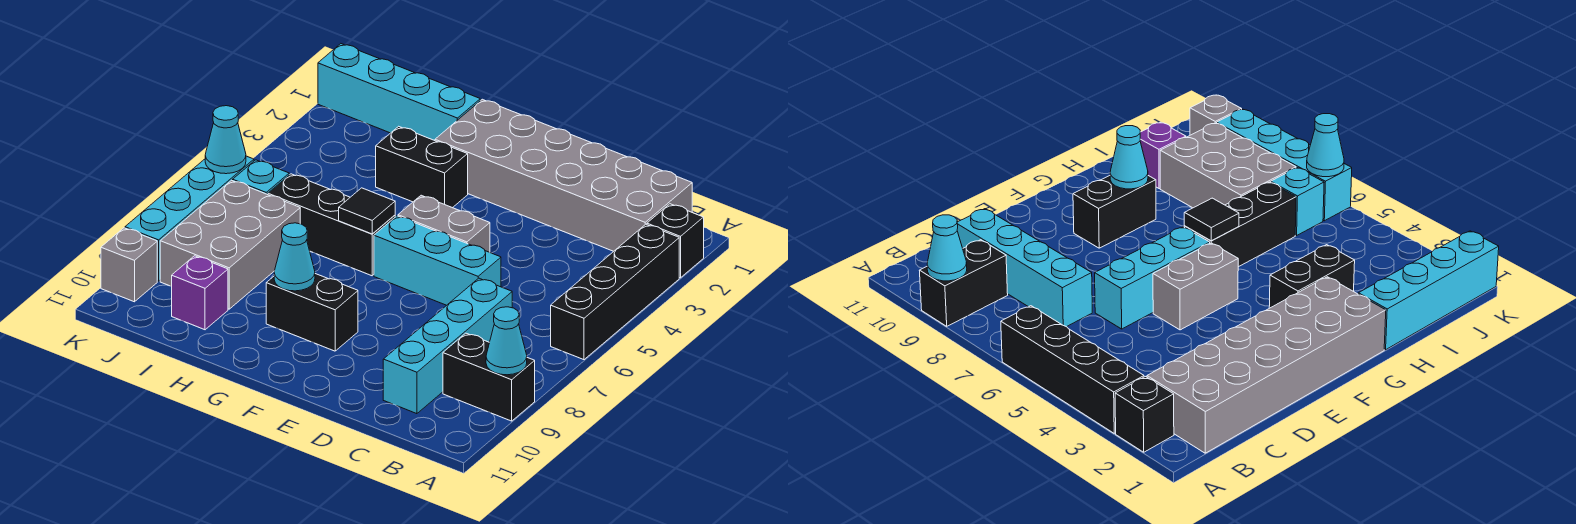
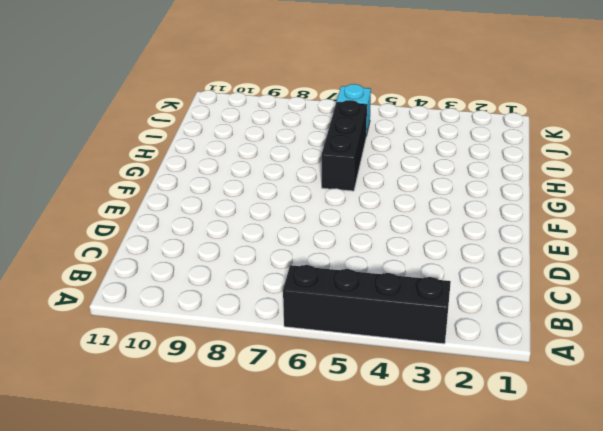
none -> black 1x1 brick [647,204,704,278]
none -> black 1x2 brick [443,333,535,421]
none -> grey 2x6 brick [435,99,692,251]

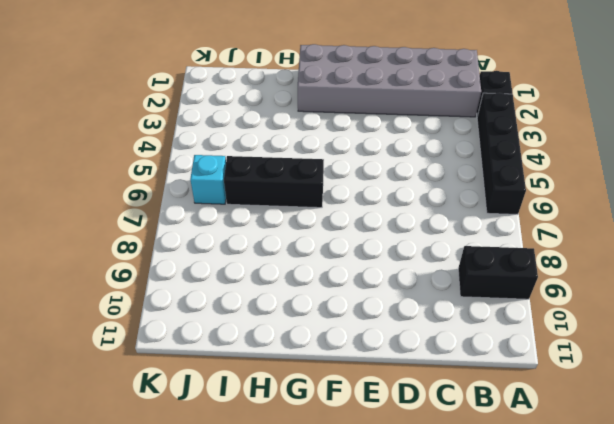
none -> cyan 1x4 brick [383,278,512,414]
none -> cyan 1x3 brick [374,216,501,305]
none -> grey 1x2 brick [398,195,490,252]

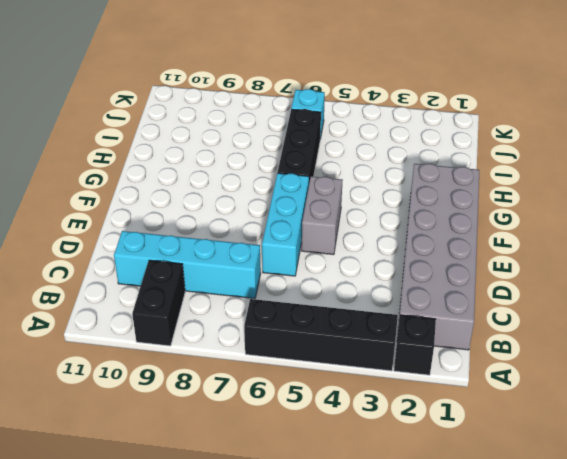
none -> black 1x2 brick [266,274,358,351]
none -> black 1x2 brick [376,126,468,208]
none -> cyan 1x4 brick [318,44,480,141]

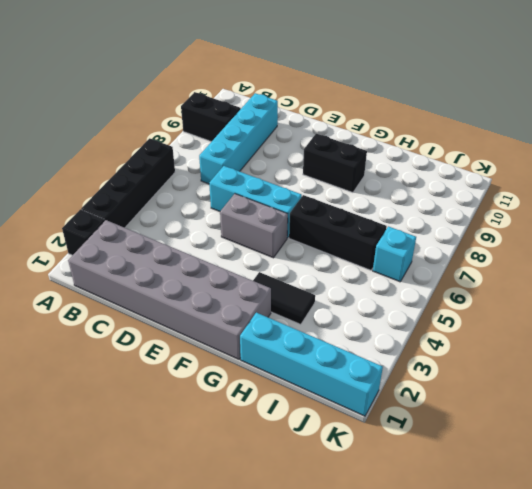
black 1x2 tile [253,272,315,324] -> black 1x2 brick [376,126,468,208]
none -> grey 2x3 brick [160,180,300,309]
none -> purple 1x1 brick [172,256,228,330]
none -> cyan 1x4 brick [125,156,254,281]

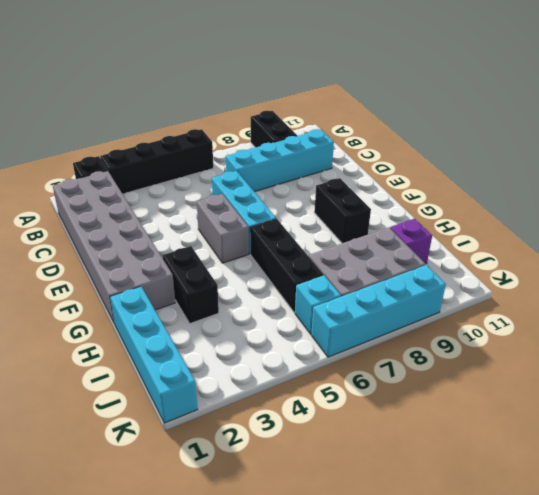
none -> grey 1x1 brick [101,228,157,302]
none -> cyan 1x1 cone [486,307,527,375]
none -> black 1x1 tile [339,188,395,234]

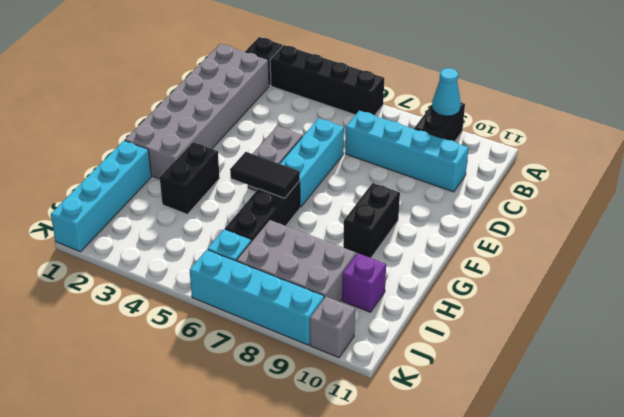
black 1x2 tile [230,152,300,198] -> black 1x1 tile [339,188,395,234]
none -> cyan 1x1 cone [274,223,315,291]
none -> cyan 1x1 cone [205,106,246,174]

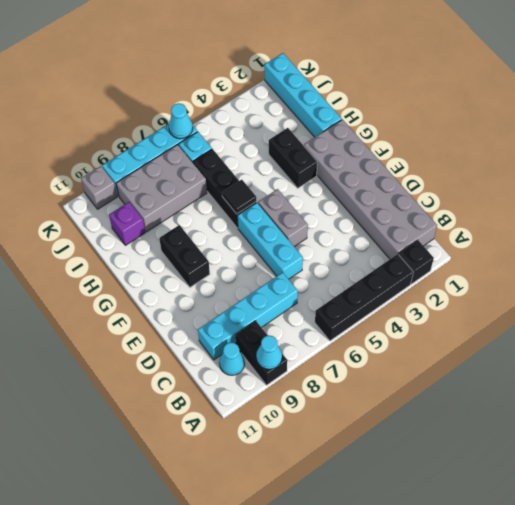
cyan 1x1 cone [219,342,245,375] -> cyan 1x1 cone moved to [274,223,315,291]

